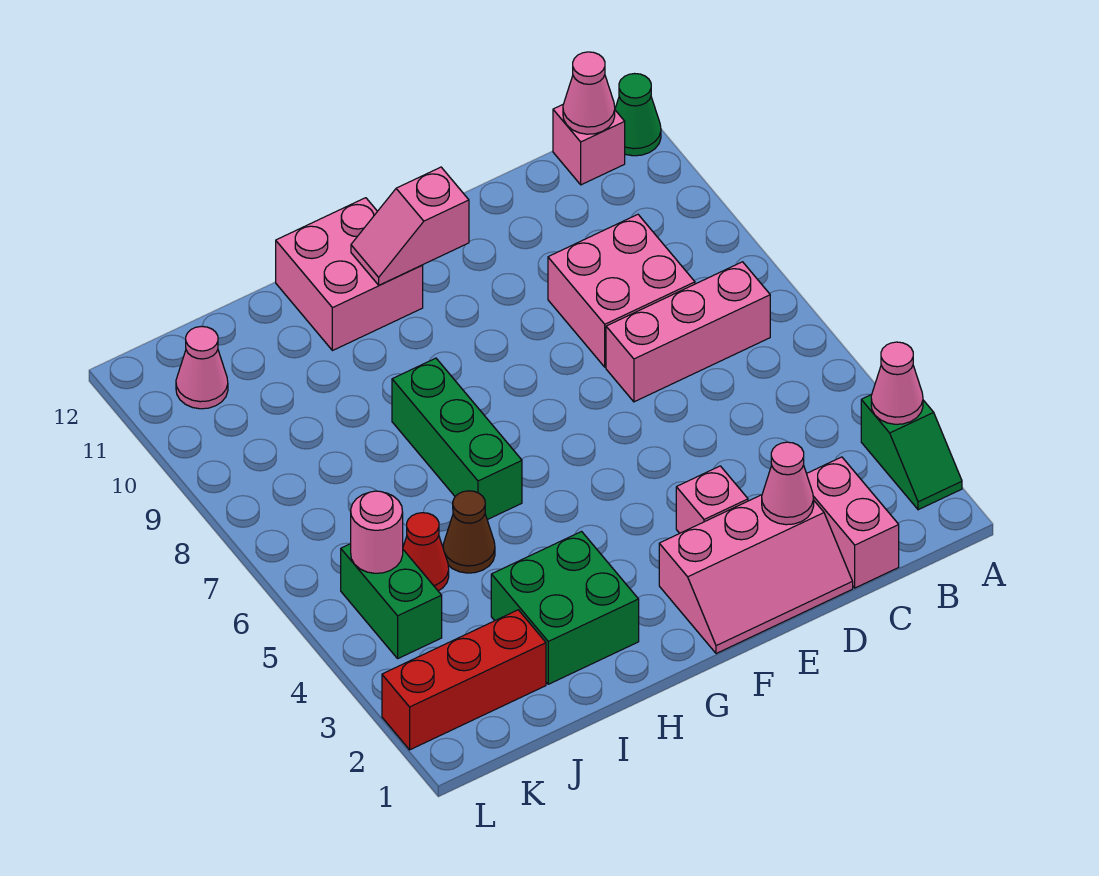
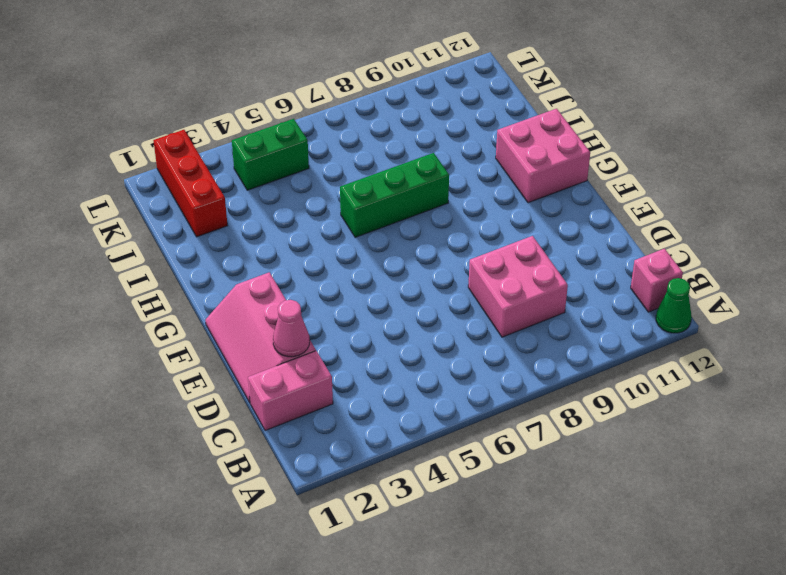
none -> green 1x2 slope [861,395,962,510]
none -> pink 1x3 brick [606,262,770,402]
none -> pink 1x1 brick [676,466,748,533]

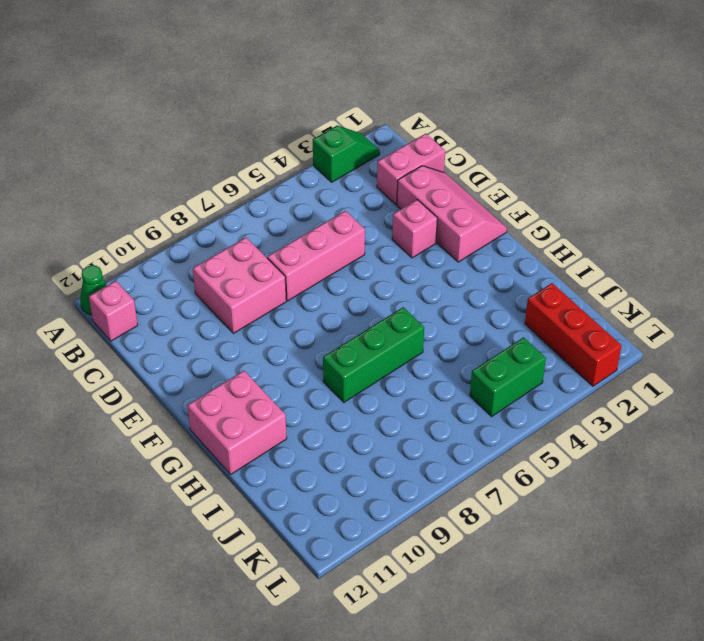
pink 1x3 brick [267,211,365,301] -> pink 1x3 brick turned to [606,262,770,402]
none -> green 2x2 brick [491,532,639,684]
none -> brown 1x1 cone [443,491,495,573]
none -> red 1x1 cone [403,513,449,591]

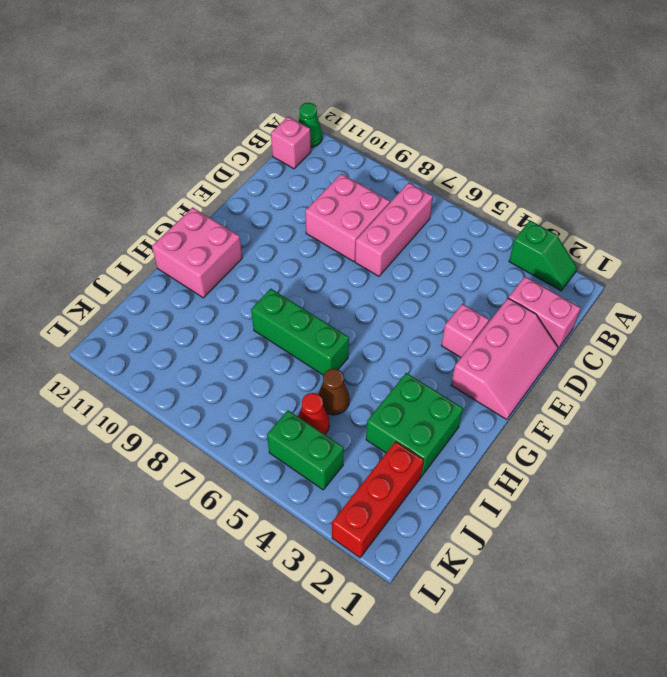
none -> pink 1x1 cone [176,326,228,409]
none -> pink 1x1 cone [871,342,923,424]
none -> pink 1x1 cone [563,52,615,134]

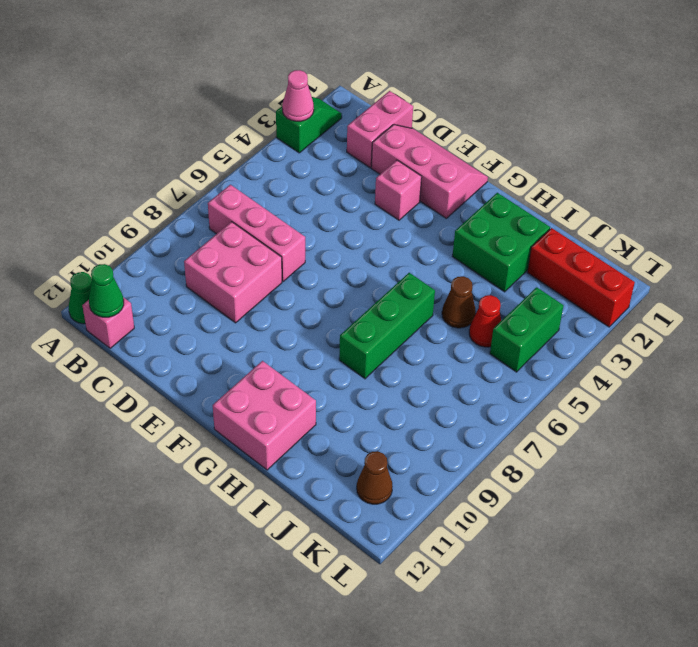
green 1x1 cone [89,264,124,317] -> pink 1x1 cone [563,52,615,134]
brown 1x1 cone [357,451,393,504] -> pink 1x1 cone [176,326,228,409]
none -> pink 1x1 cone [762,442,814,525]
none -> pink 1x2 slope [351,167,469,285]
none -> pink 1x1 round brick [351,491,403,573]

